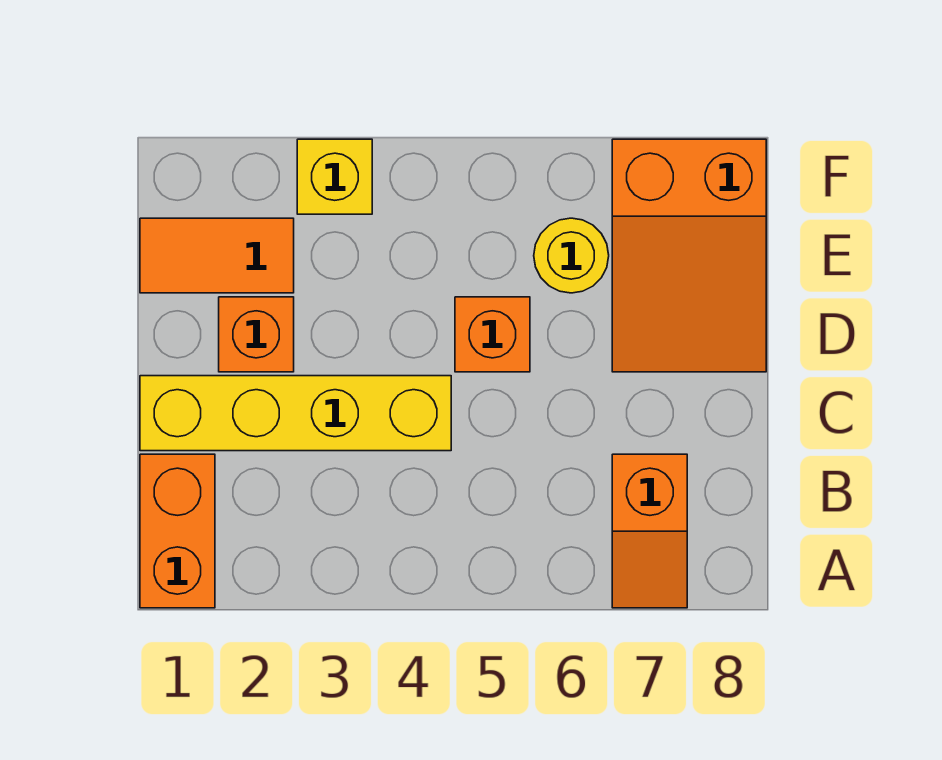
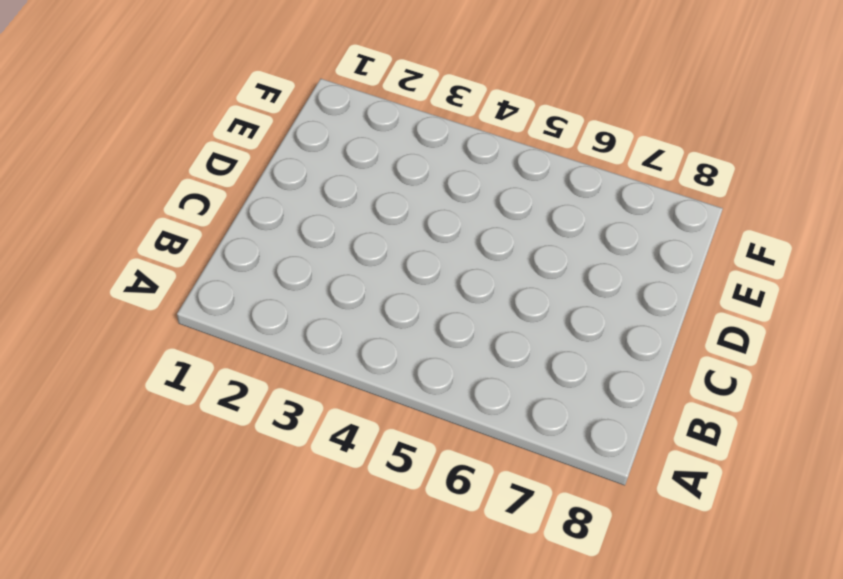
none -> orange 1x2 brick [140,454,215,608]
none -> orange 1x2 slope [612,454,687,608]

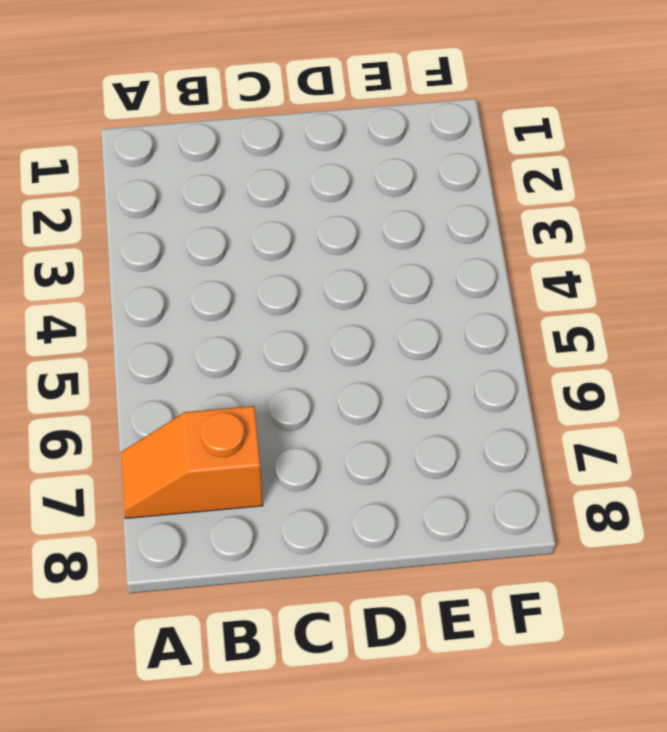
none -> orange 1x2 brick [140,454,215,608]
none -> yellow 1x4 brick [140,376,451,451]

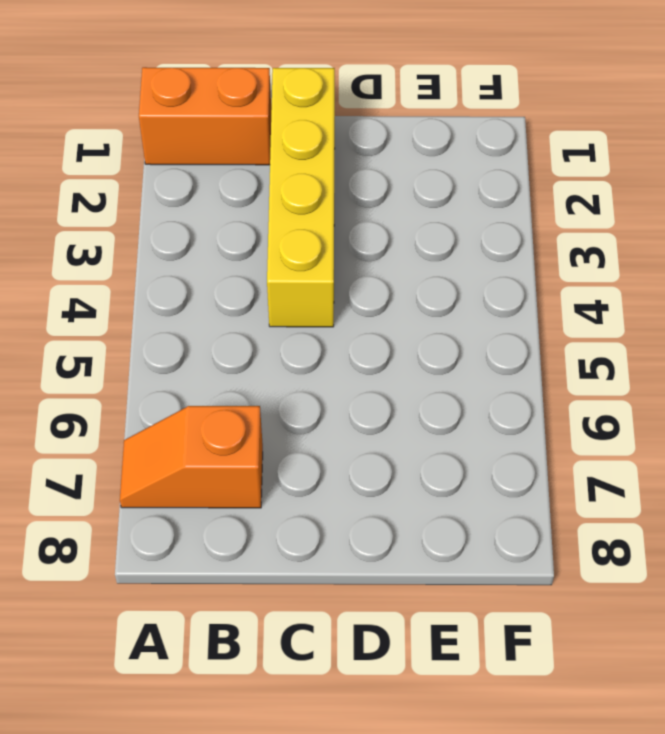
none -> orange 1x1 brick [219,297,294,372]
none -> orange 1x1 brick [455,297,530,372]

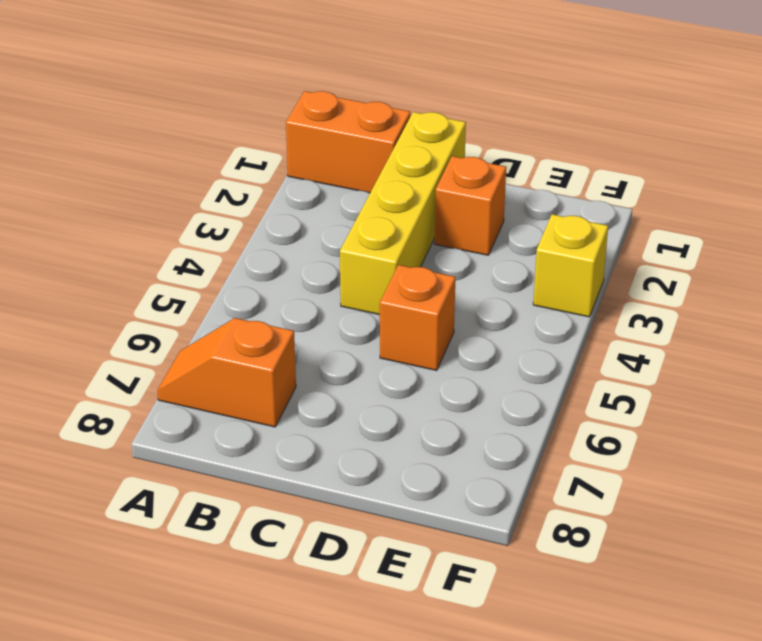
none -> orange 2x3 slope [612,139,766,372]
none -> orange 1x2 tile [140,218,294,293]

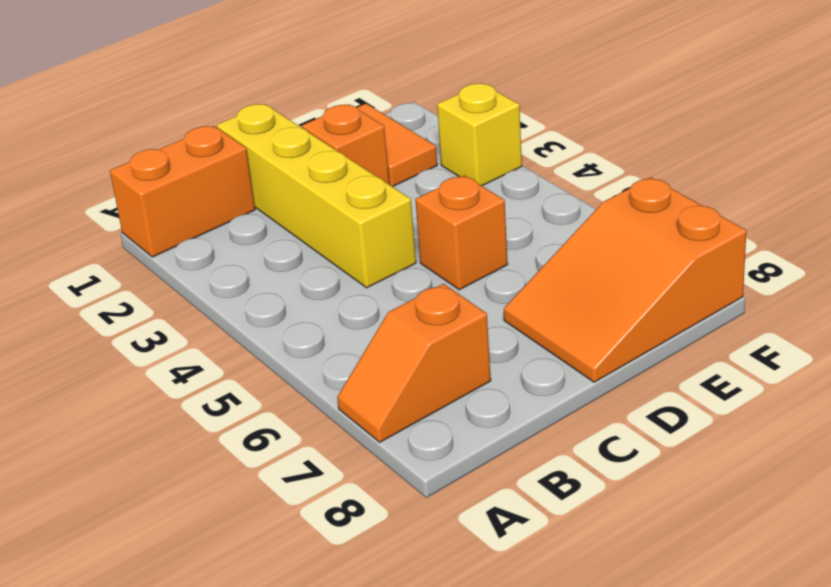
none -> yellow 1x1 round brick [534,218,609,293]

